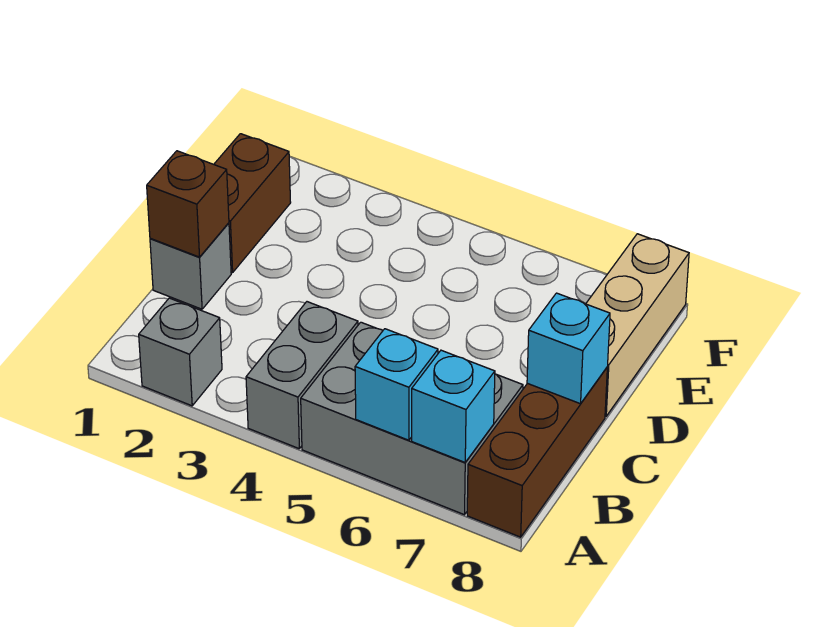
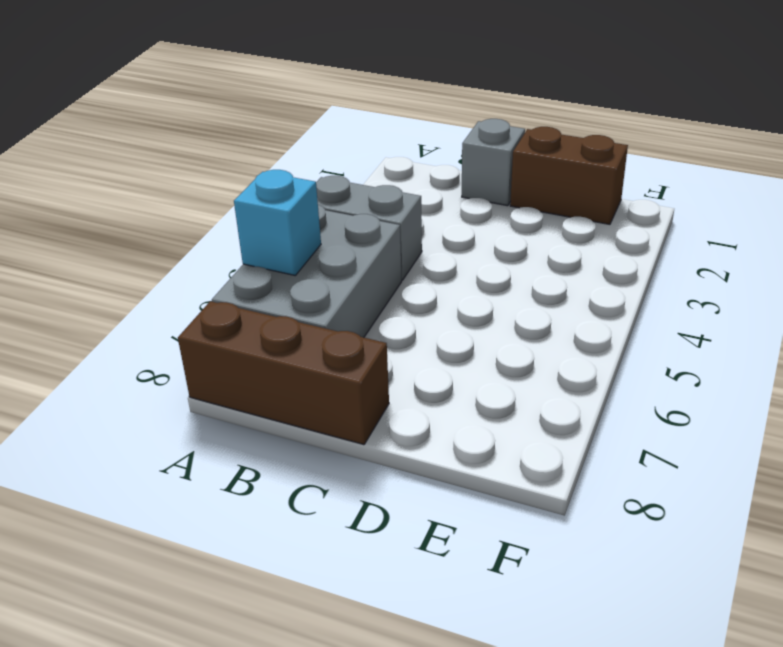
none -> grey 1x1 brick [139,298,222,406]
none -> tan 1x3 brick [586,234,689,416]

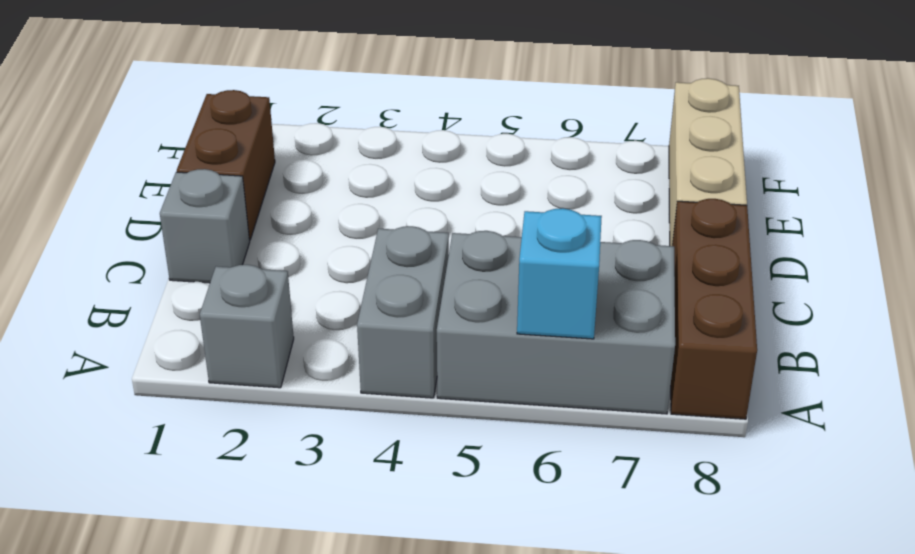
none -> cyan 1x1 brick [412,350,495,462]
none -> brown 1x1 brick [147,151,229,257]

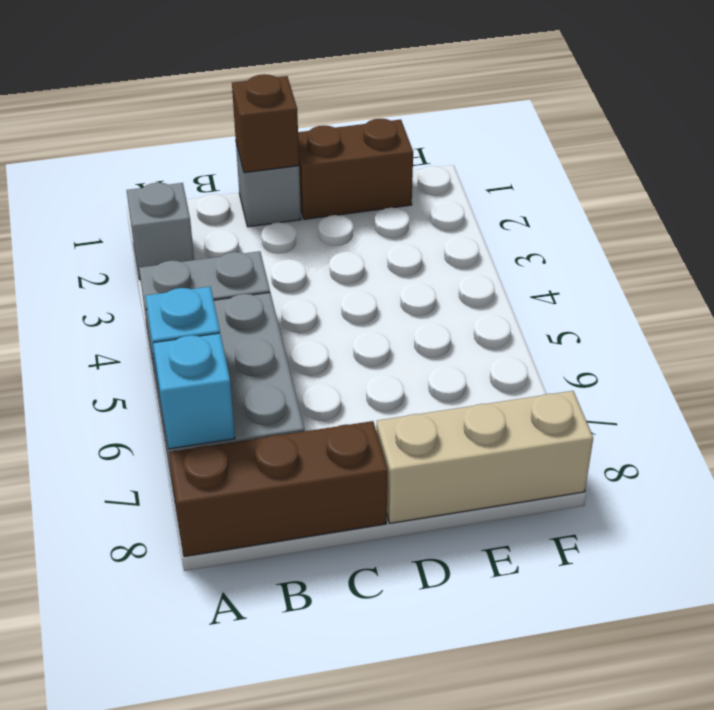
none -> cyan 1x1 brick [527,293,610,404]

